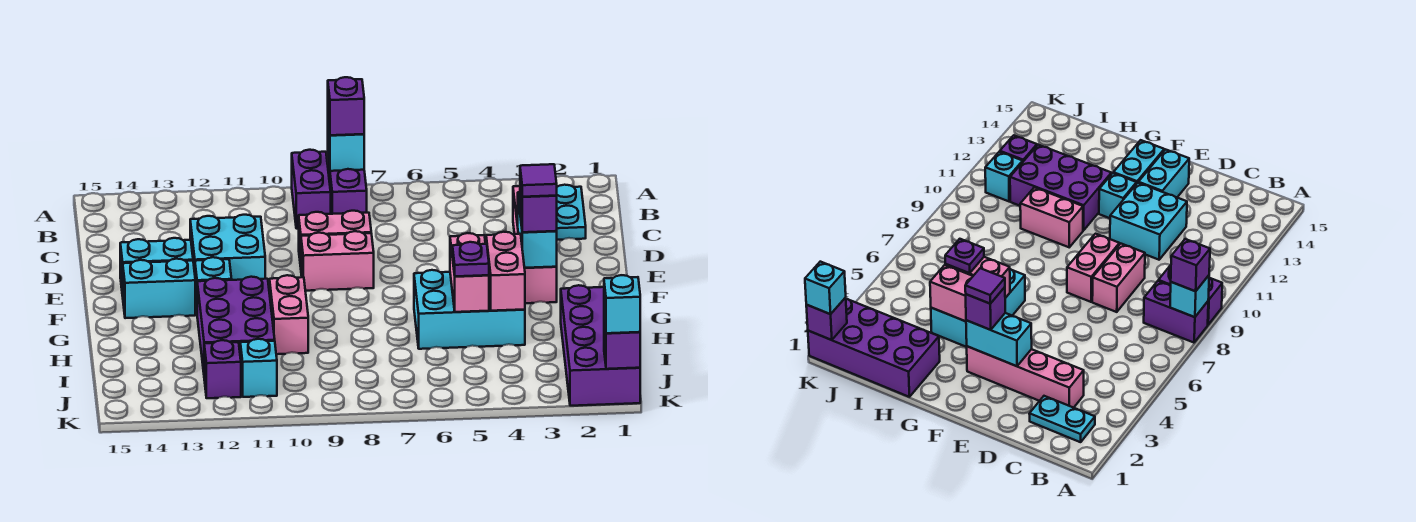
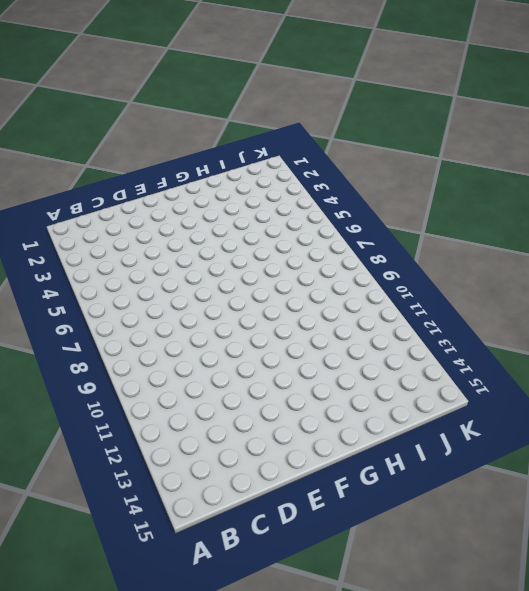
none -> purple 1x2 brick [328,158,367,214]
none -> purple 1x2 brick [292,150,331,229]
none -> cyan 1x2 plate [557,185,586,240]

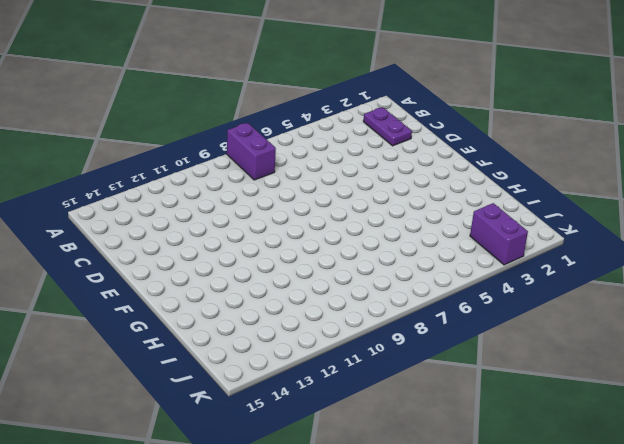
purple 1x2 plate [363,107,412,146] -> cyan 1x2 plate [557,185,586,240]
purple 1x2 brick [470,203,528,265] -> purple 1x2 brick moved to [292,150,331,229]
none -> pink 1x4 brick [513,186,557,303]
none -> pink 1x2 brick [299,211,371,267]
none -> cyan 2x2 brick [190,215,265,280]

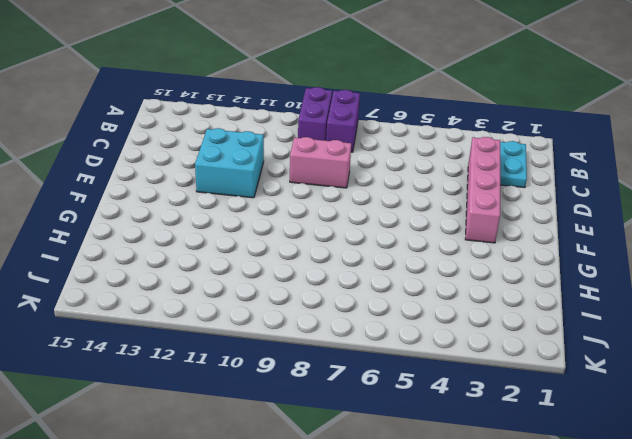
none -> pink 1x2 brick [301,231,374,291]
none -> cyan 1x2 brick [120,238,193,296]
none -> cyan 1x1 brick [195,257,232,310]

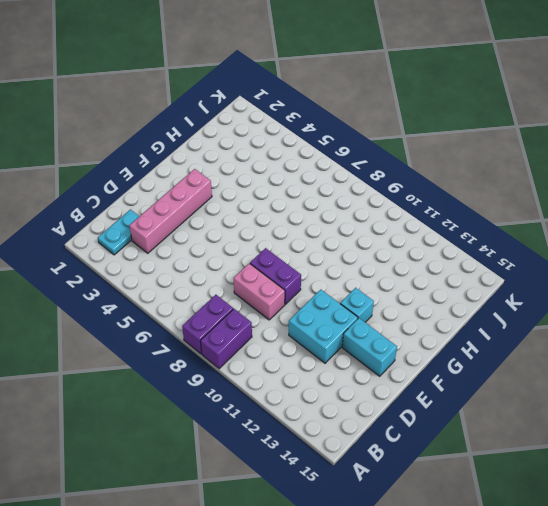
purple 1x2 brick [250,248,301,304] -> pink 1x2 brick [301,231,374,291]
none -> cyan 1x2 brick [123,259,195,318]
none -> cyan 2x3 brick [414,270,525,349]
none -> pink 1x2 brick [270,275,308,354]

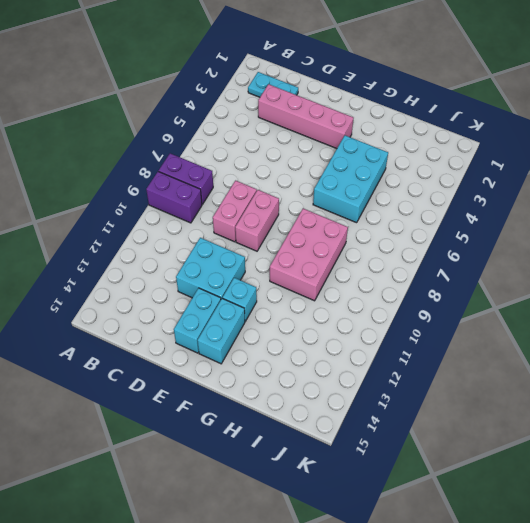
pink 2x3 brick [270,209,348,301] -> pink 1x2 brick [270,275,308,354]
none -> purple 2x3 brick [197,277,275,372]
none -> purple 2x4 brick [561,285,640,406]
none -> cyan 1x1 brick [240,339,277,397]

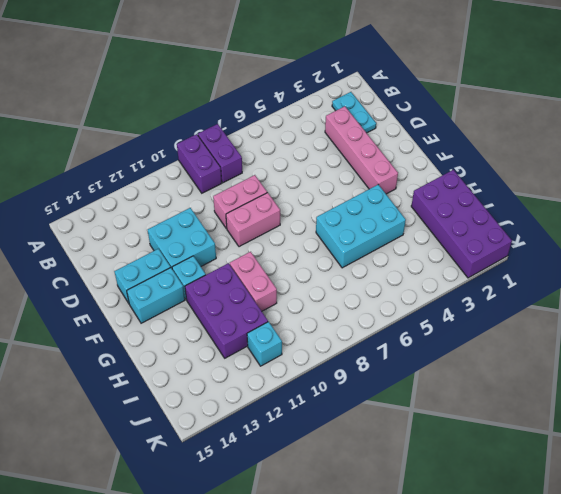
none -> purple 1x1 brick [204,340,241,398]
none -> cyan 1x1 brick [328,122,364,171]
none -> cyan 1x2 brick [518,192,557,268]

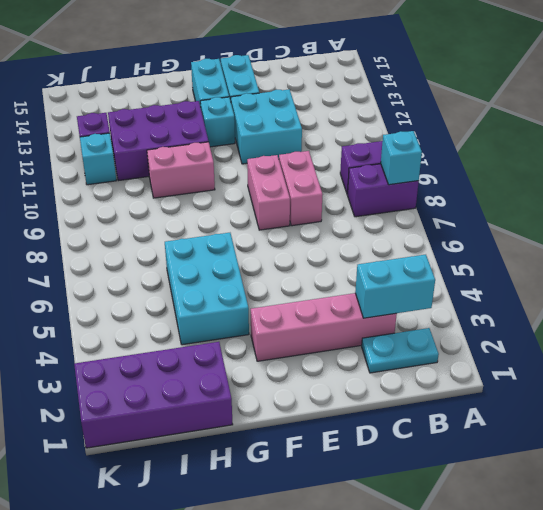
cyan 1x2 brick [355,255,435,318] -> cyan 1x2 brick moved to [518,192,557,268]
none -> pink 1x2 brick [486,232,525,311]
none -> pink 1x2 brick [450,233,489,312]
none -> purple 1x1 brick [604,319,640,369]

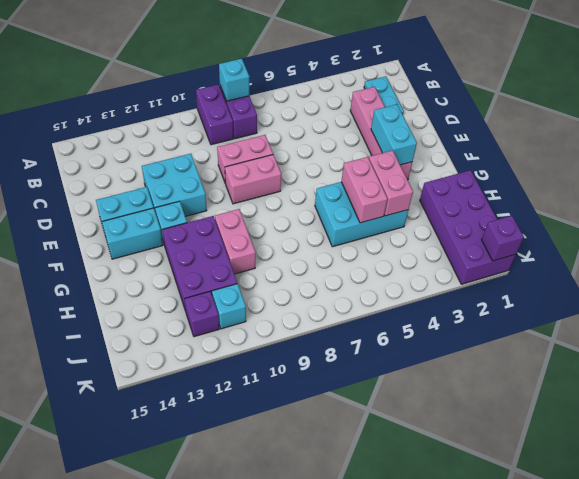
none -> purple 1x1 brick [328,77,364,135]
none -> purple 1x1 brick [520,182,557,232]
none -> purple 1x1 plate [452,242,489,276]

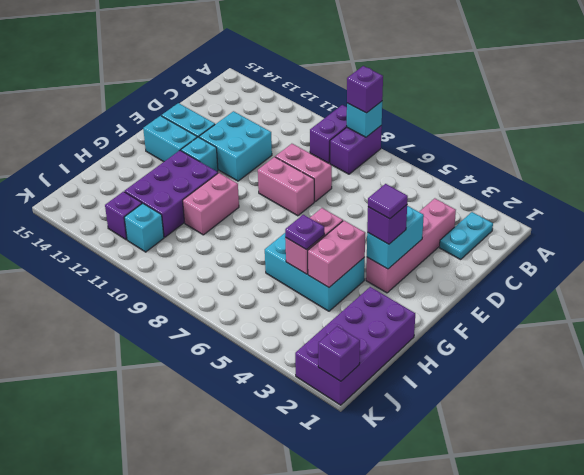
none -> cyan 1x1 brick [604,275,640,333]

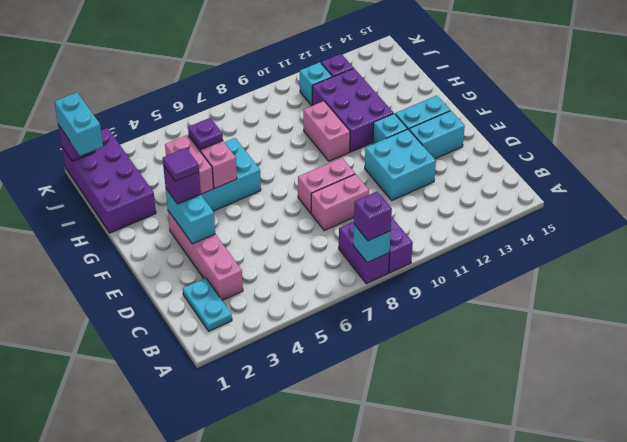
cyan 1x2 brick [54,92,103,156] -> cyan 1x1 brick [604,275,640,333]

